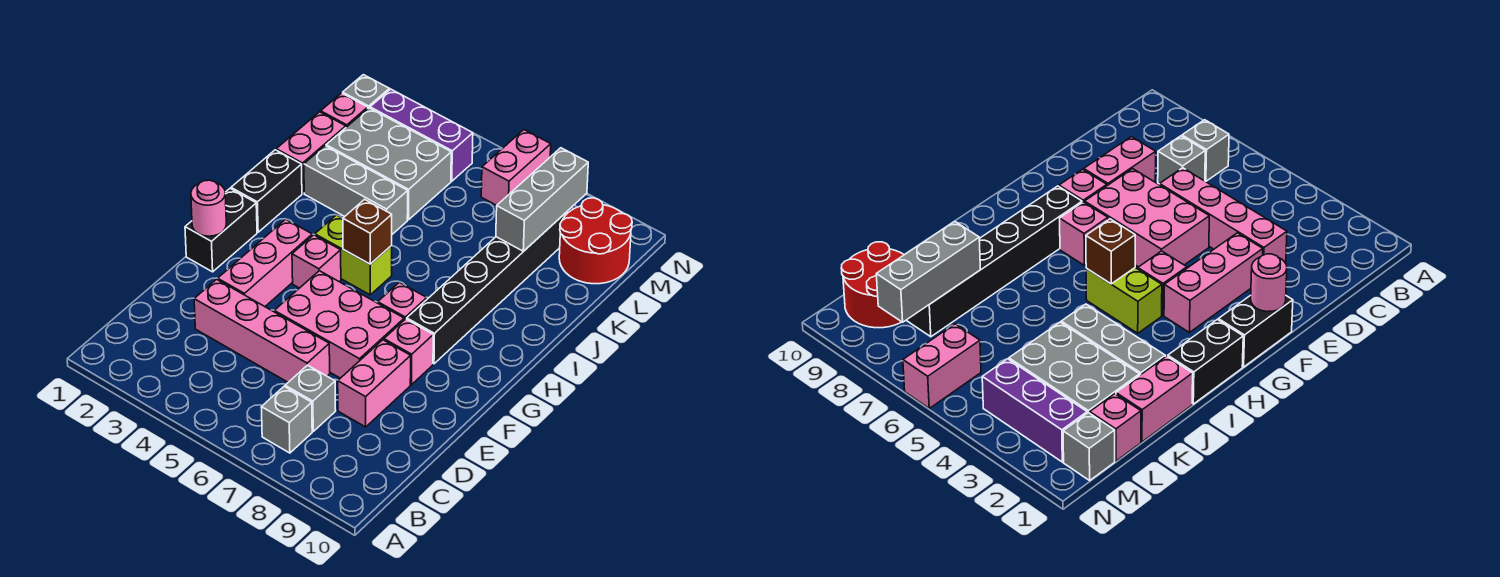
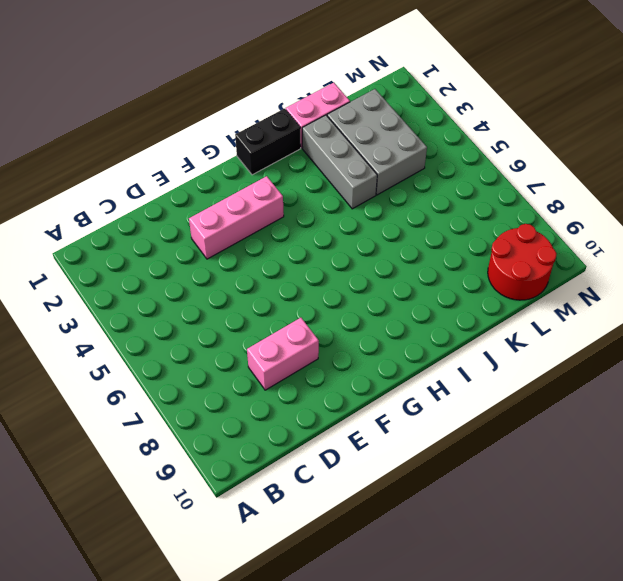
none -> grey 1x1 brick [261,387,312,453]
none -> grey 1x1 brick [285,365,336,431]
none -> pink 1x4 brick [194,279,330,382]

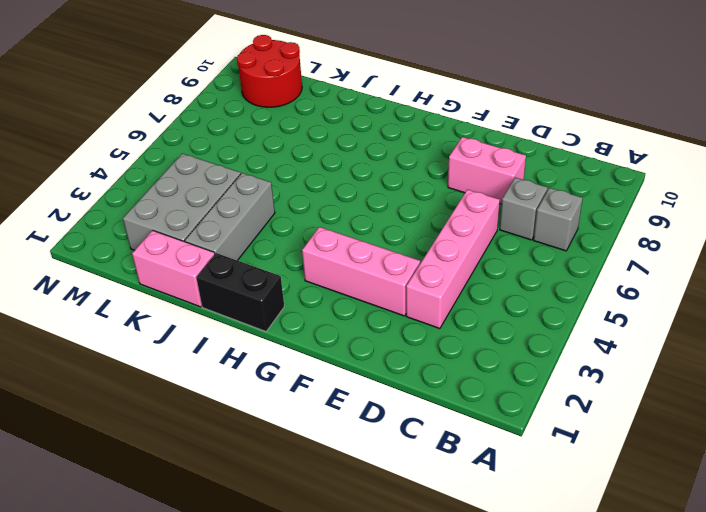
none -> pink 2x3 brick [274,271,404,378]
none -> black 1x2 brick [185,189,257,272]
none -> pink 1x1 brick [384,319,433,385]

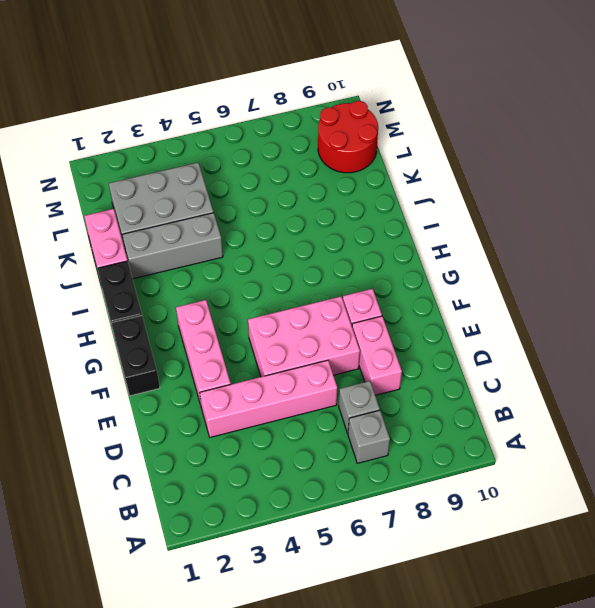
none -> pink 1x1 brick [292,235,341,288]
none -> pink 1x1 brick [378,282,427,320]
none -> black 1x6 brick [407,213,566,364]

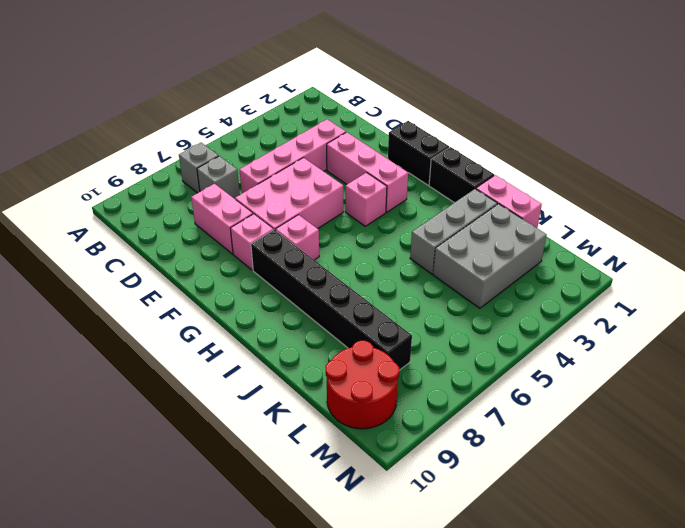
none -> lime 1x2 brick [315,215,392,295]
none -> pink 1x1 brick [321,93,368,127]
none -> grey 1x1 brick [343,75,389,108]

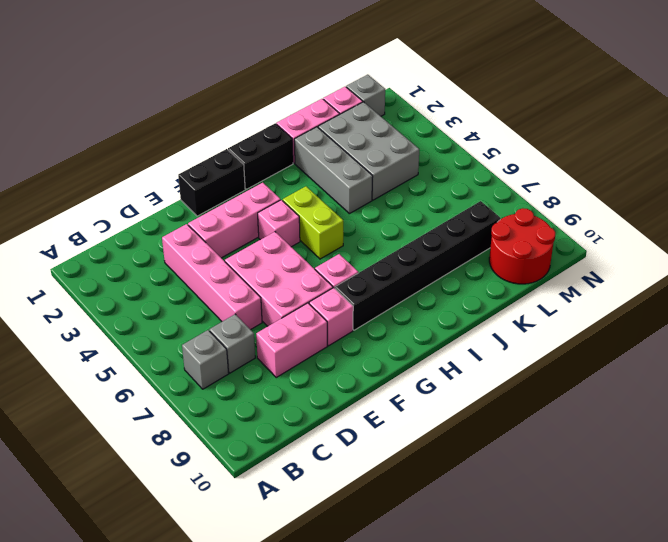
none -> purple 1x3 brick [370,89,473,181]
none -> pink 1x2 brick [481,130,551,206]
none -> pink 1x1 round brick [191,180,226,236]

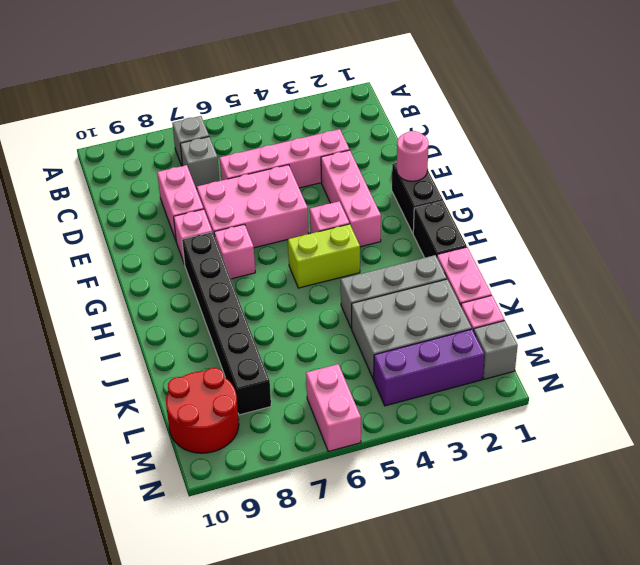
none -> brown 1x1 brick [343,199,392,264]
none -> grey 1x3 brick [496,148,588,251]

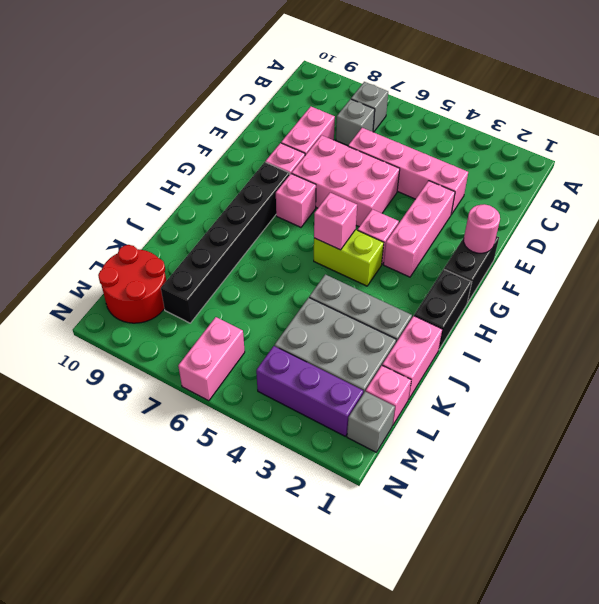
pink 1x1 brick [314,193,357,250] -> brown 1x1 brick [343,199,392,264]
none -> grey 1x3 brick [496,148,588,251]

